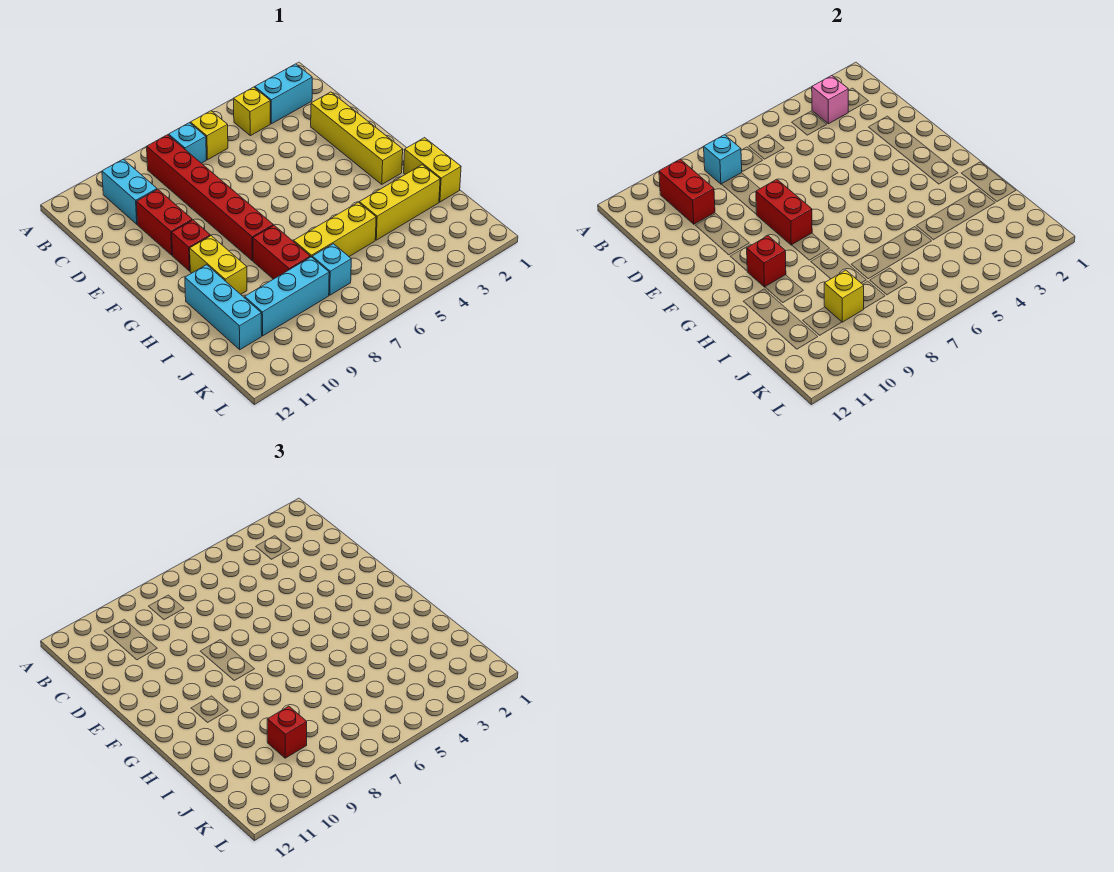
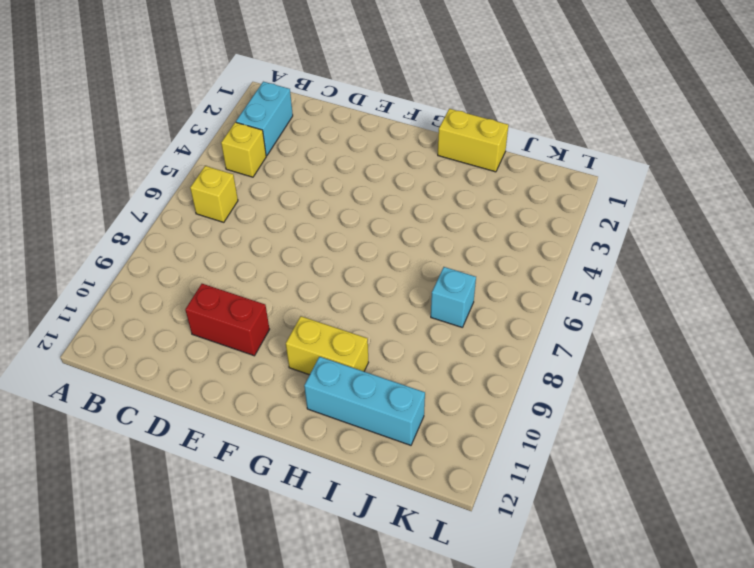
none -> cyan 1x1 brick [169,123,206,163]
none -> red 1x6 brick [147,135,273,261]
none -> cyan 1x2 brick [102,159,157,224]

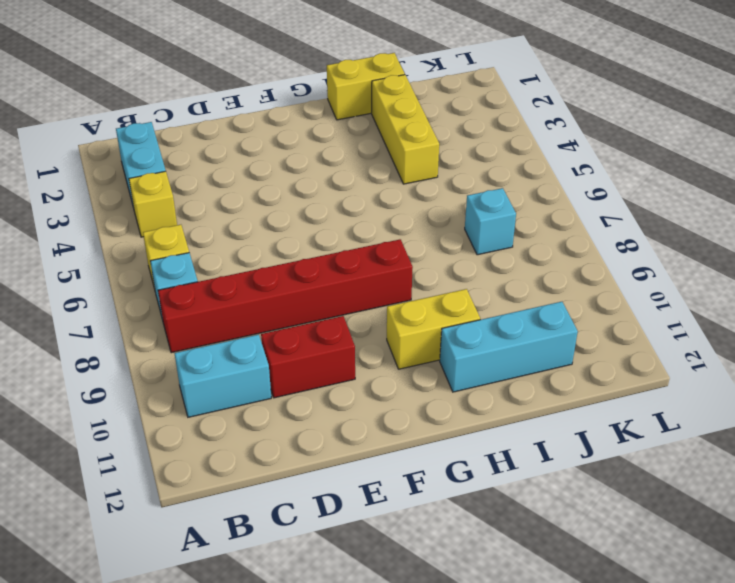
none -> yellow 1x4 brick [311,92,403,184]
none -> red 1x1 brick [172,220,210,271]
none -> red 1x2 brick [253,225,310,279]

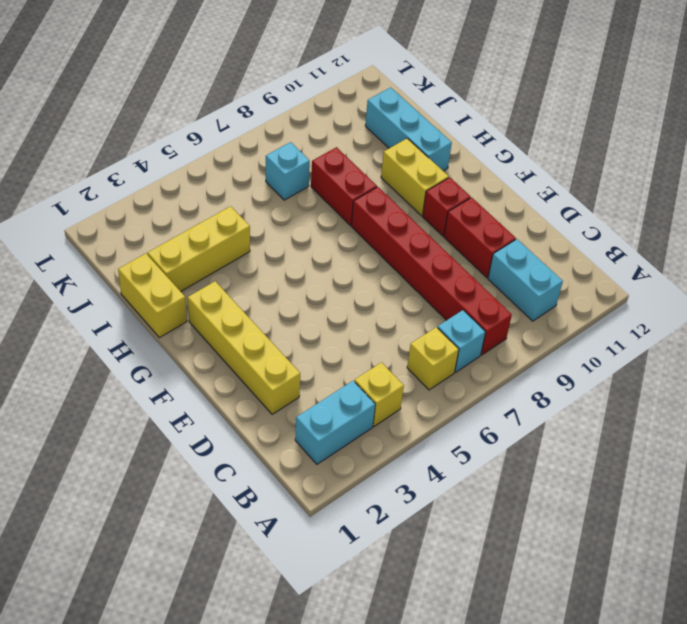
none -> yellow 1x3 brick [294,202,376,257]
none -> cyan 1x3 brick [245,257,329,336]
none -> pink 1x1 brick [812,76,848,124]

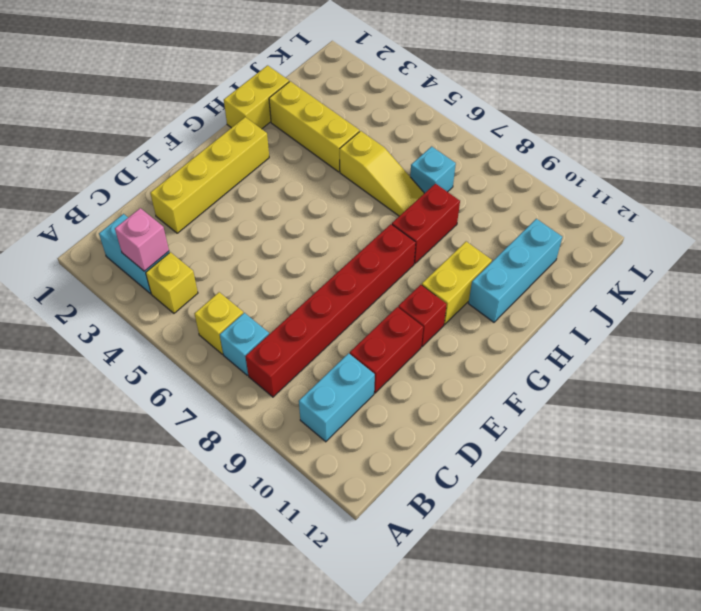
yellow 1x3 slope [340,131,424,216] -> yellow 1x3 brick [294,202,376,257]
none -> cyan 1x3 brick [245,257,329,336]
none -> cyan 1x1 brick [704,135,742,184]
none -> red 1x2 brick [659,159,715,224]

